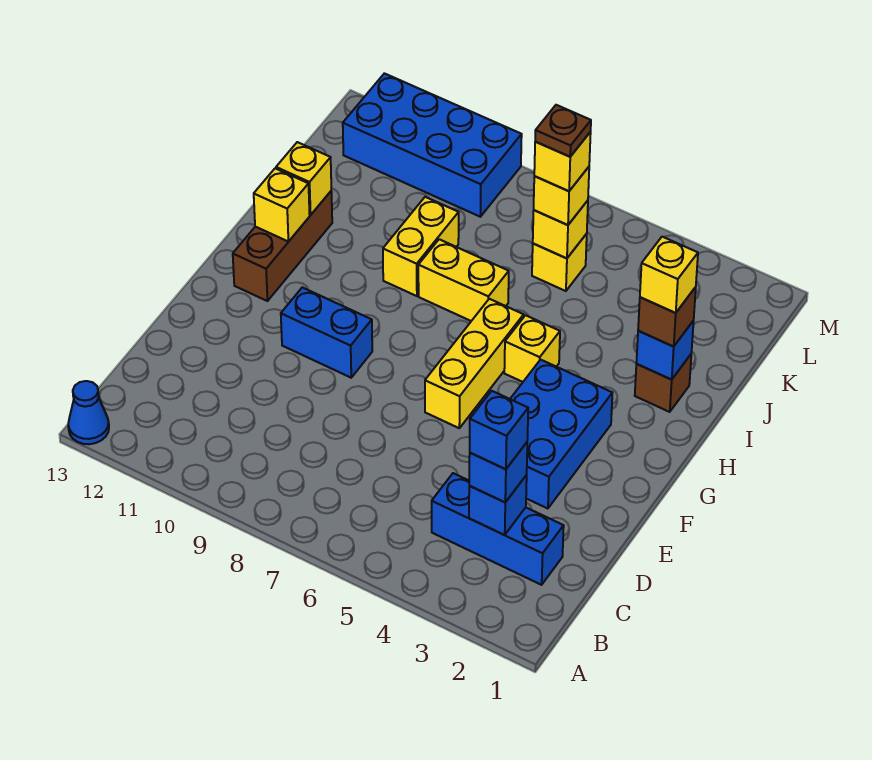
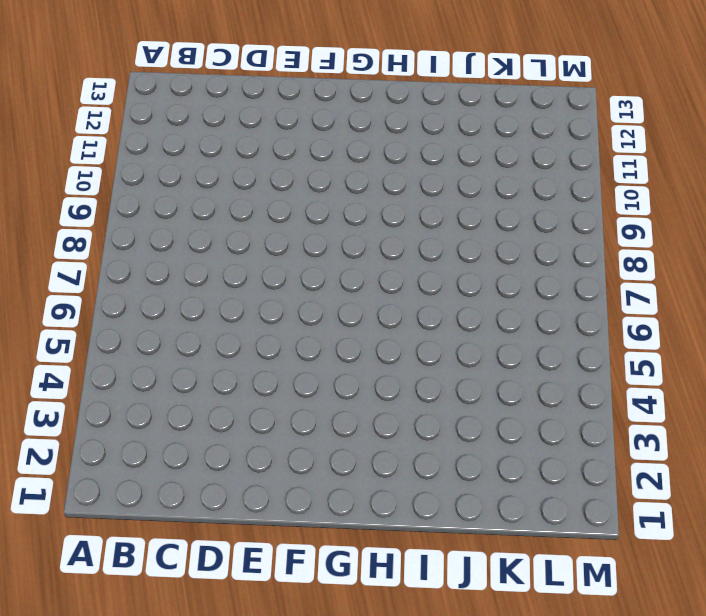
none -> blue 1x1 cone [68,381,109,444]
none -> blue 1x3 brick [432,473,564,585]
none -> blue 2x3 brick [510,360,612,509]

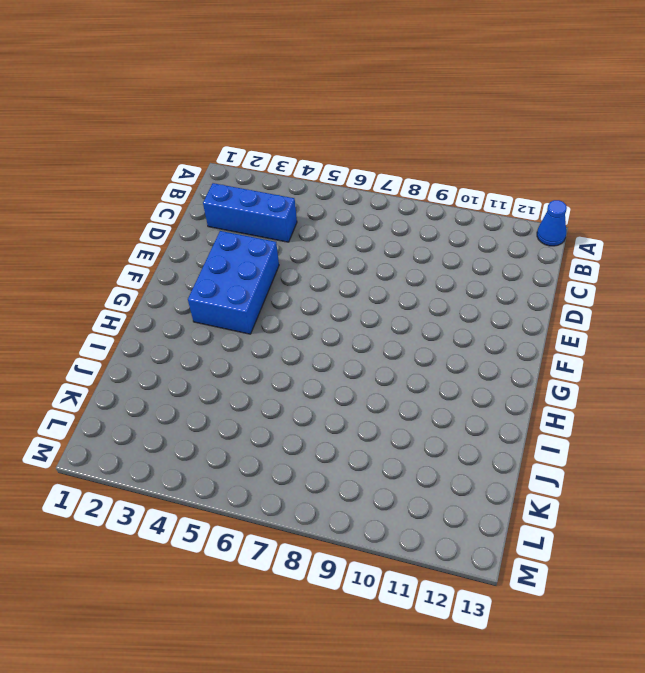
none -> yellow 1x3 brick [425,299,524,428]
none -> blue 1x2 brick [281,287,372,378]
none -> brown 1x3 brick [233,191,332,301]

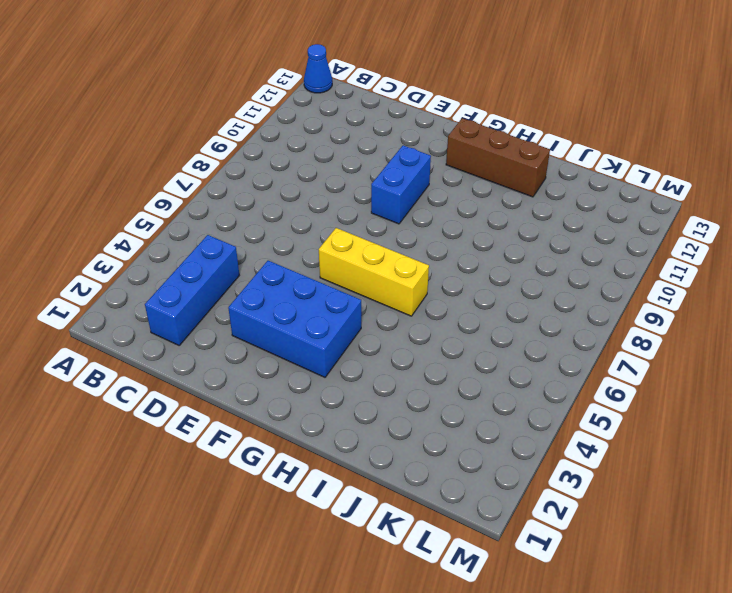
none -> yellow 1x1 brick [504,315,560,382]
none -> brown 1x1 brick [635,355,691,412]
none -> yellow 1x2 brick [418,239,509,321]

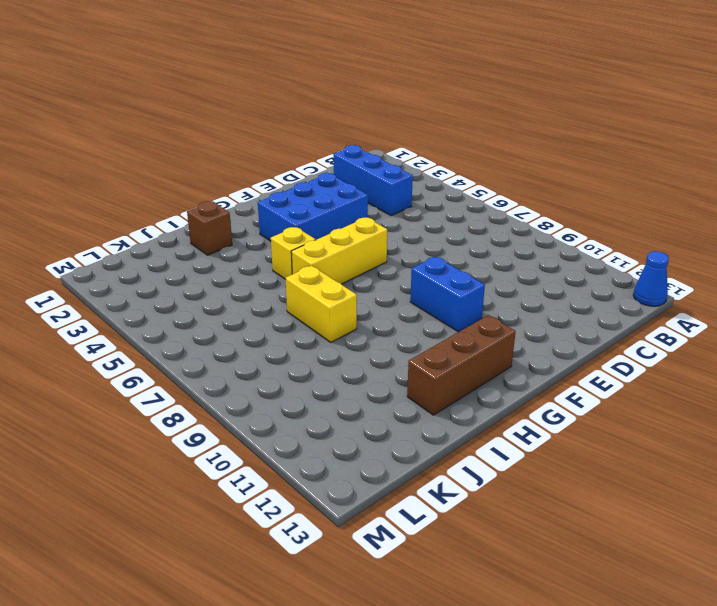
none -> yellow 1x2 brick [383,197,459,296]
none -> yellow 1x1 brick [532,234,587,291]
none -> blue 2x4 brick [343,73,522,217]

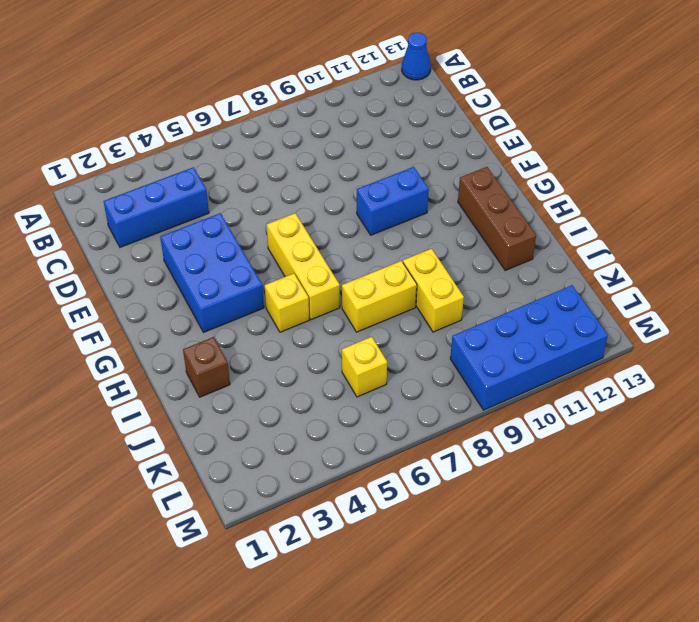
none -> blue 1x1 brick [469,475,527,535]
none -> yellow 1x1 brick [254,168,310,242]
none -> blue 1x1 brick [636,321,694,380]

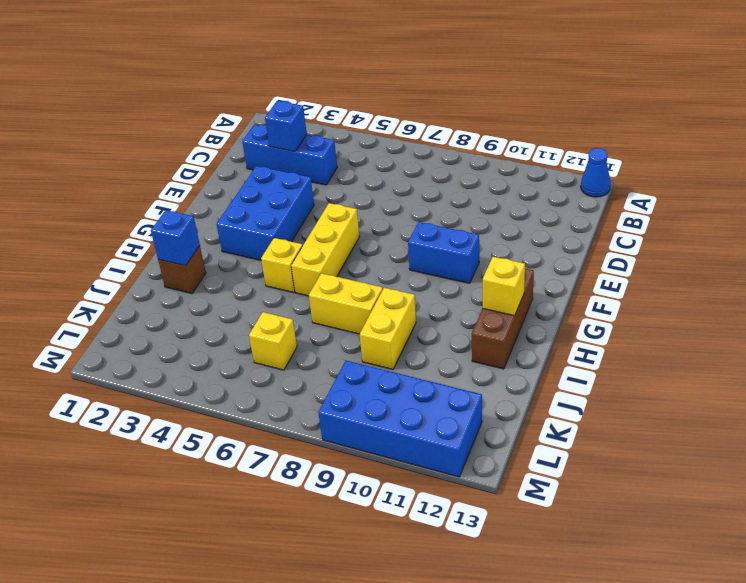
none -> yellow 1x1 brick [276,142,331,215]
none -> yellow 1x1 brick [533,201,588,258]
none -> blue 1x1 brick [469,443,527,502]

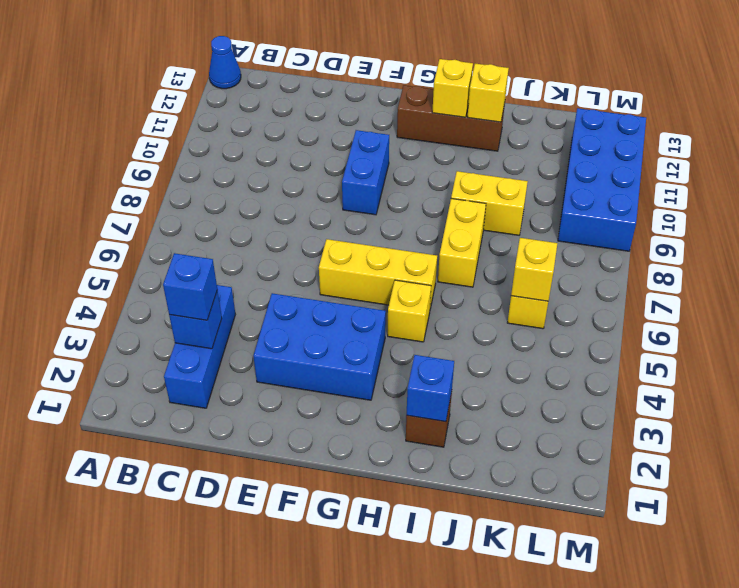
none -> brown 1x1 brick [638,287,696,347]
none -> yellow 1x1 brick [534,167,589,225]
none -> blue 1x1 brick [470,391,528,469]

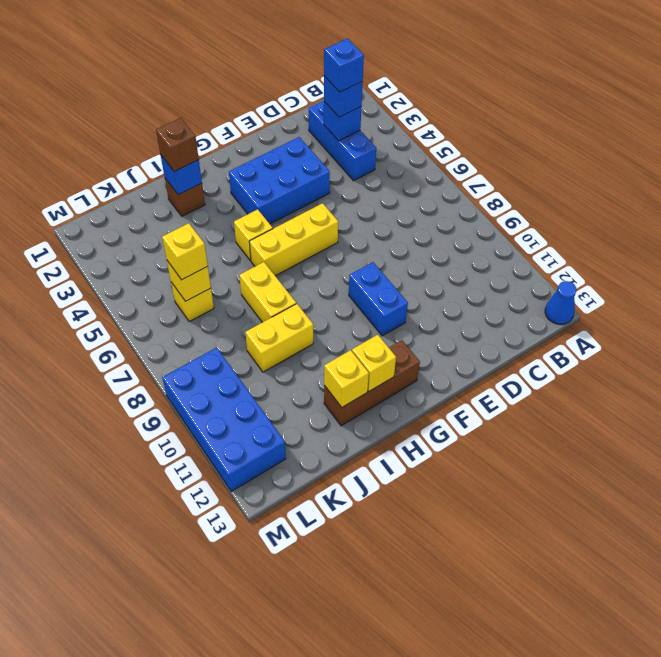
none -> yellow 1x1 brick [640,237,698,313]
none -> yellow 1x1 brick [534,132,591,191]
none -> brown 1x1 plate [535,105,591,157]

